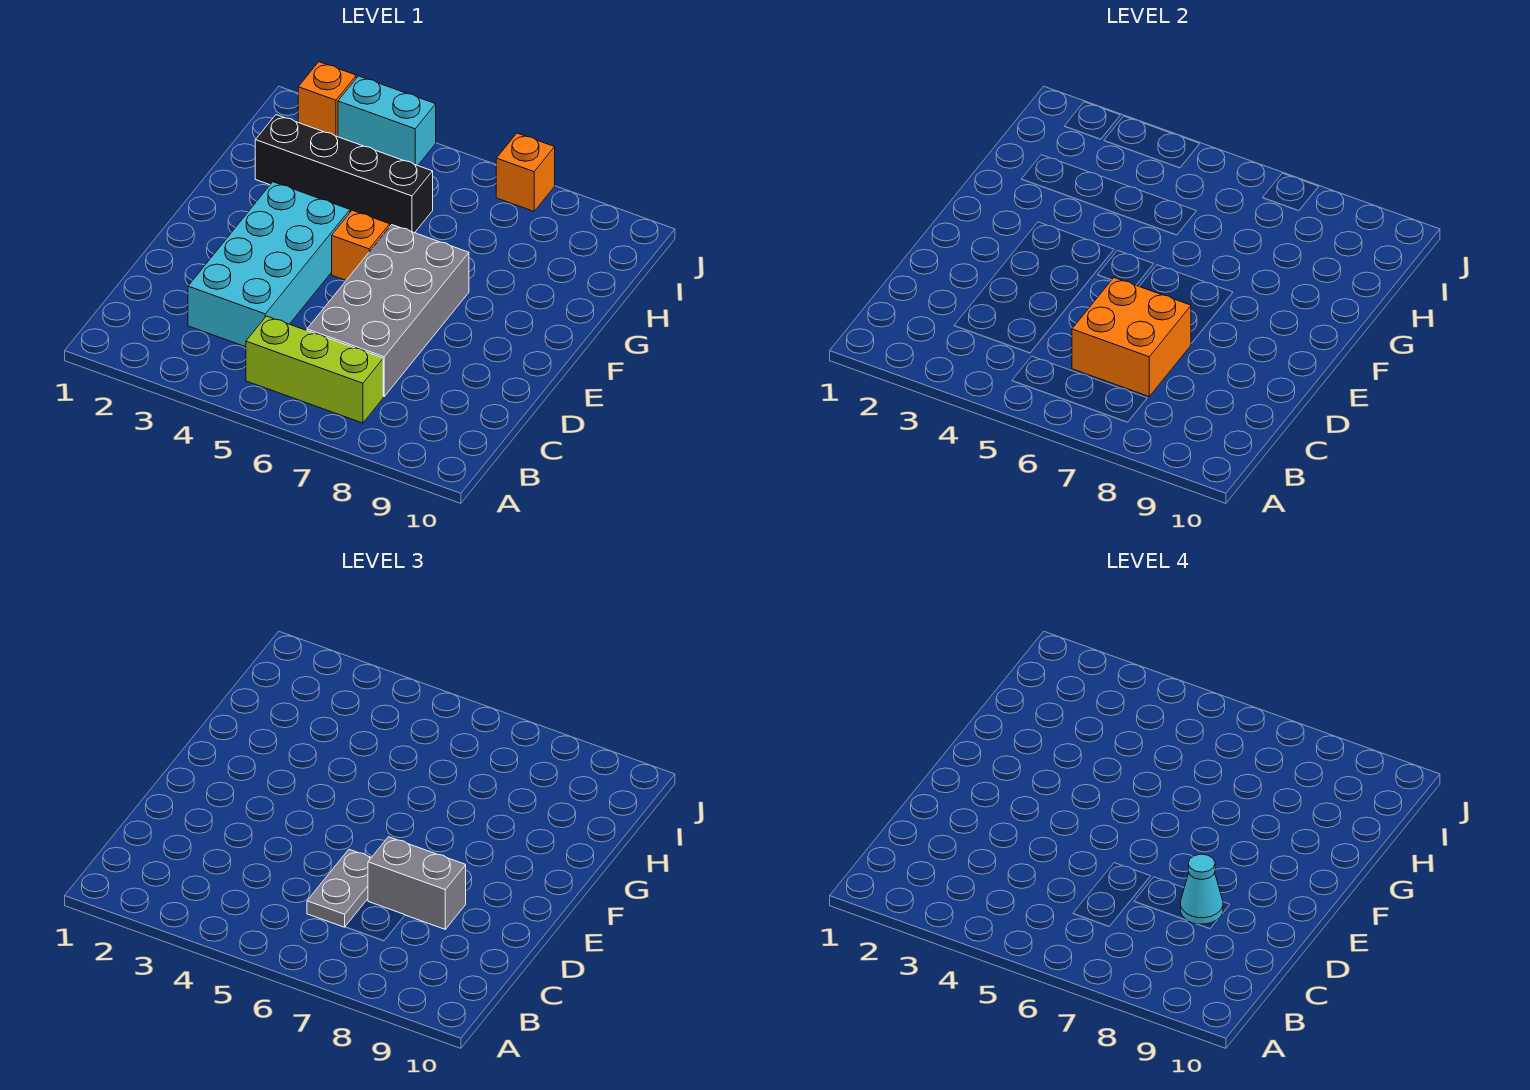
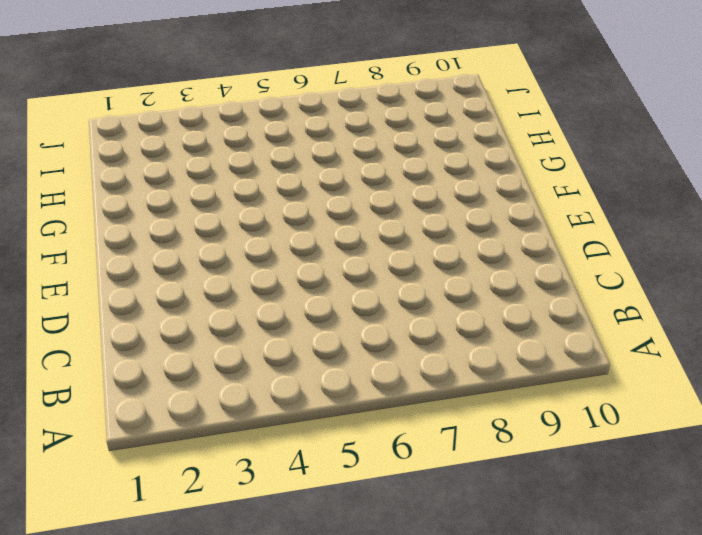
none -> lime 1x3 brick [246,316,383,423]
none -> cyan 2x4 brick [188,182,350,347]
none -> grey 2x4 brick [307,225,469,396]

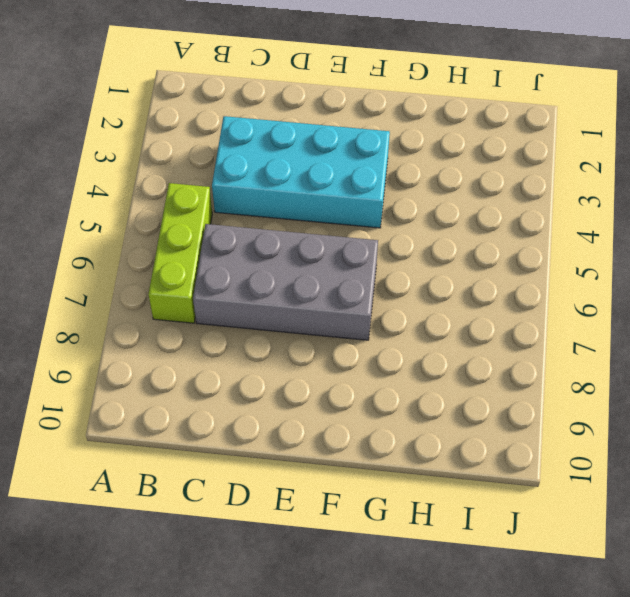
none -> orange 1x1 brick [332,210,390,280]
none -> black 1x4 brick [255,115,433,233]
none -> orange 1x1 brick [298,62,356,137]

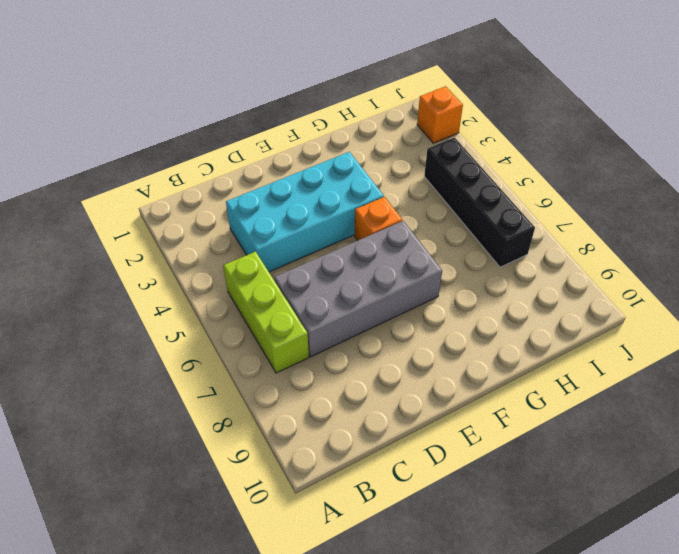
black 1x4 brick [424,137,535,267] -> black 1x4 brick moved to [255,115,433,233]
none -> cyan 1x2 brick [338,76,436,166]
none -> orange 1x1 brick [496,133,555,211]
none -> orange 2x2 brick [1072,278,1191,396]

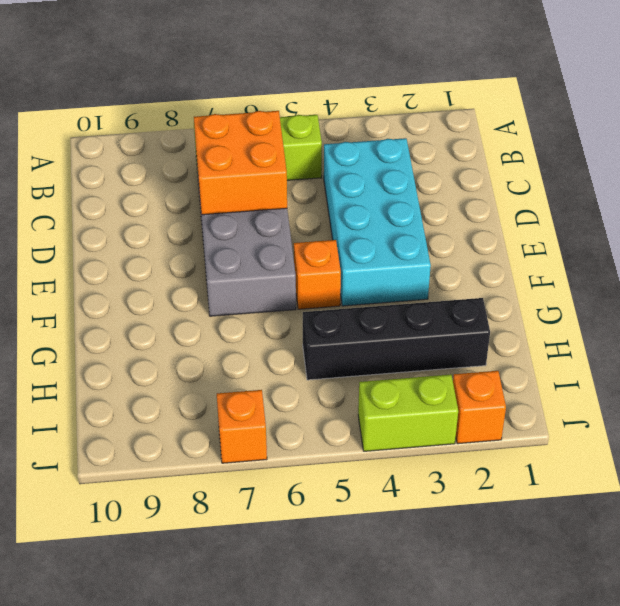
lime 1x2 brick [358,374,458,451] -> cyan 1x2 brick [338,76,436,166]
none -> grey 1x2 plate [307,850,372,927]
none -> grey 1x2 brick [368,837,466,929]
none -> cyan 1x1 cone [1180,854,1223,924]

